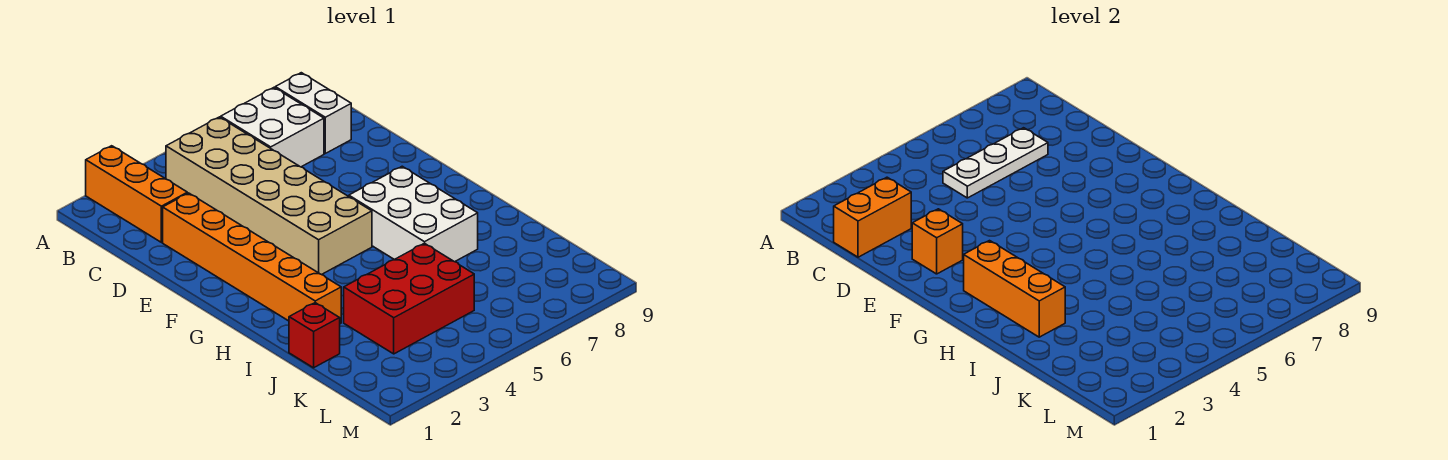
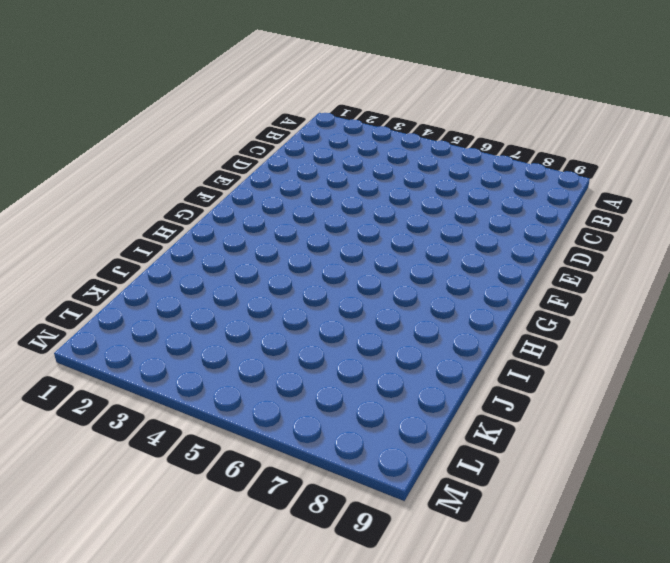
none -> orange 1x3 brick [86,146,187,242]
none -> tan 2x6 brick [166,117,372,275]
none -> white 2x2 brick [221,88,324,167]

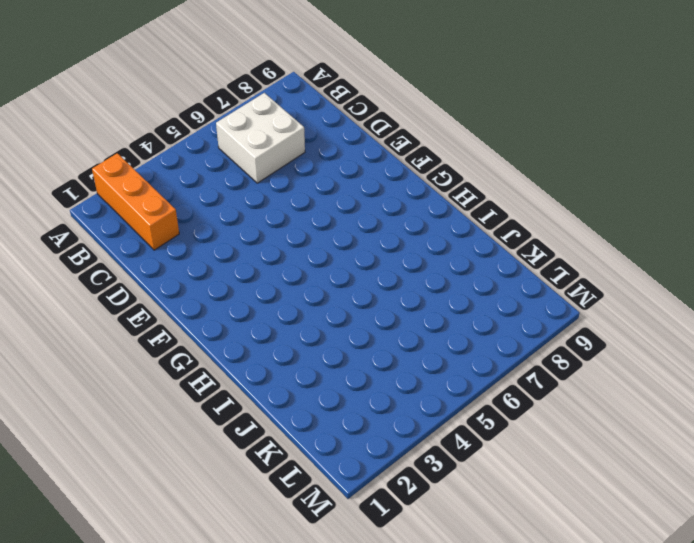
none -> tan 2x6 brick [166,117,372,275]
none -> white 1x2 brick [275,73,351,153]
none -> orange 1x6 brick [163,193,341,324]

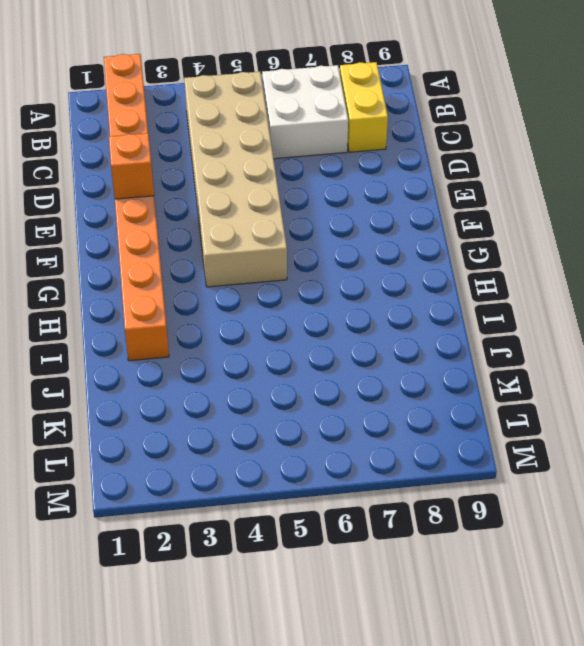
yellow 1x2 brick [340,62,388,152] -> white 1x2 brick [275,73,351,153]
none -> white 2x3 brick [349,166,478,262]
none -> red 1x1 brick [289,303,340,368]
none -> red 2x3 brick [344,243,474,354]

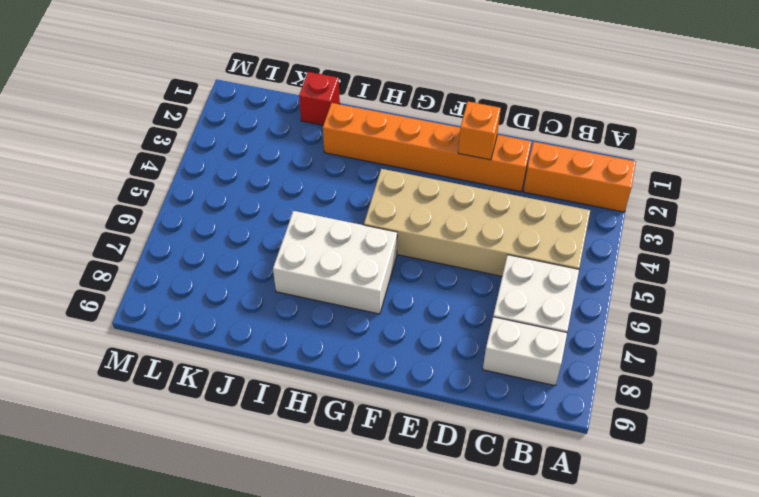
none -> red 2x3 brick [344,243,474,354]
none -> orange 1x2 brick [834,177,911,257]
none -> white 1x3 plate [943,128,1048,198]

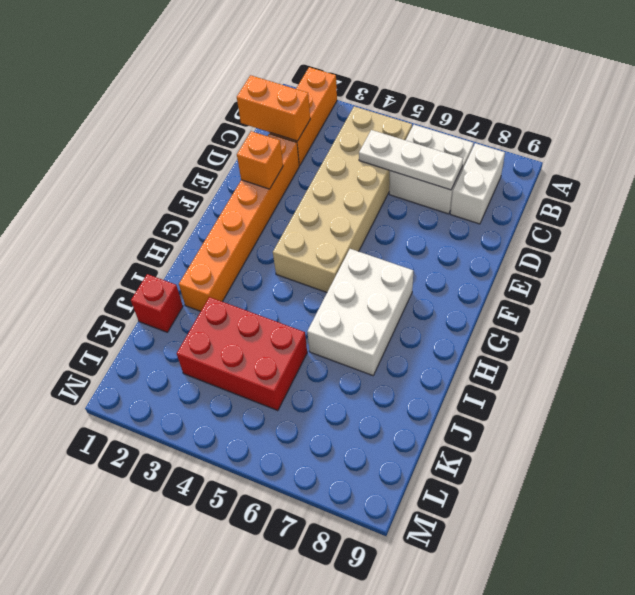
none -> orange 1x3 brick [964,241,1065,337]

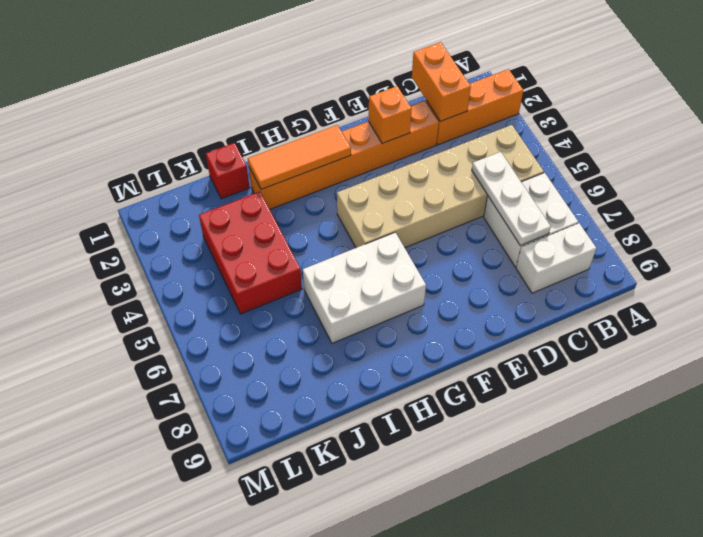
orange 1x3 tile [248,125,351,189] -> orange 1x3 brick [964,241,1065,337]

